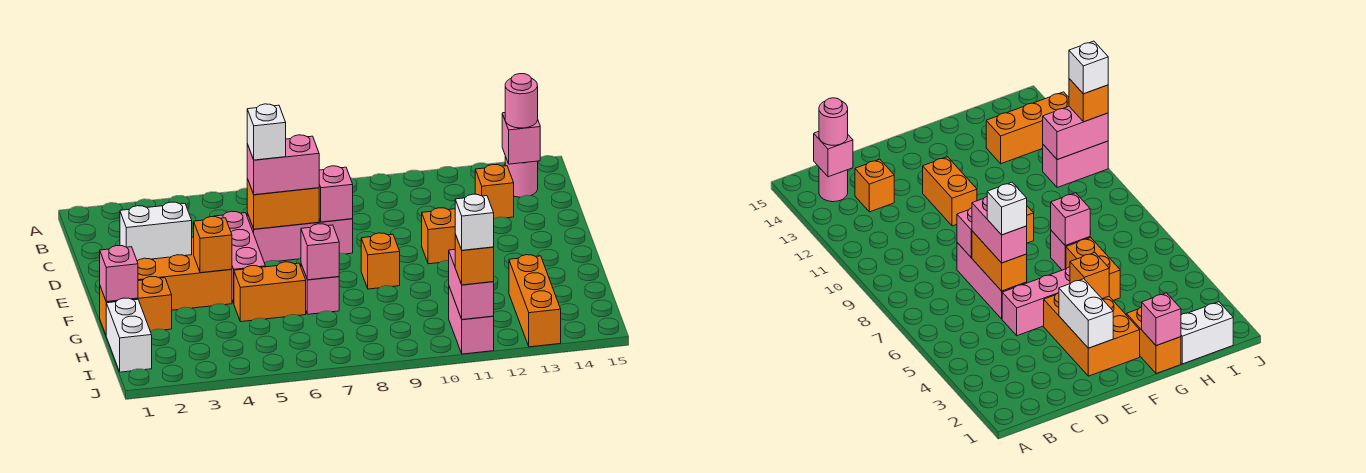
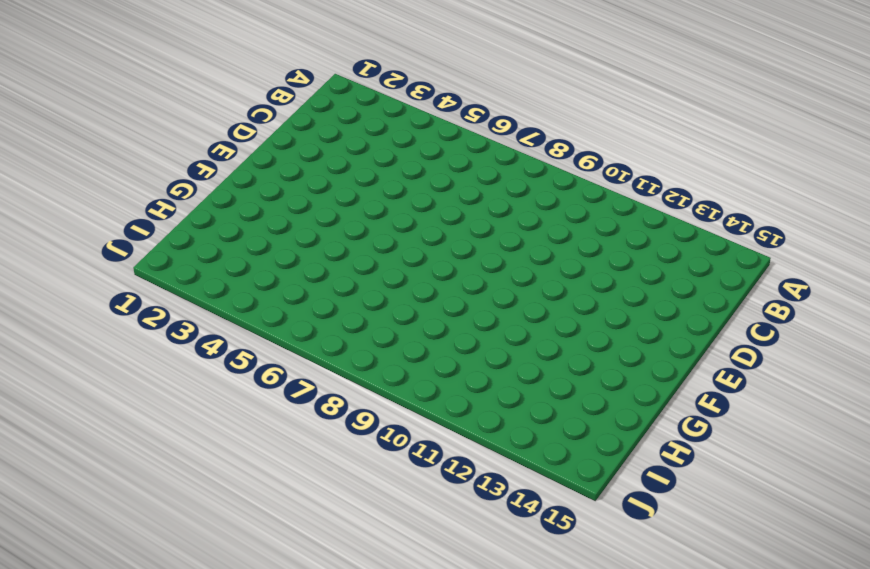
none -> pink 1x1 round brick [505,157,538,197]
none -> orange 1x1 brick [475,164,514,218]
none -> pink 1x3 brick [214,211,266,303]

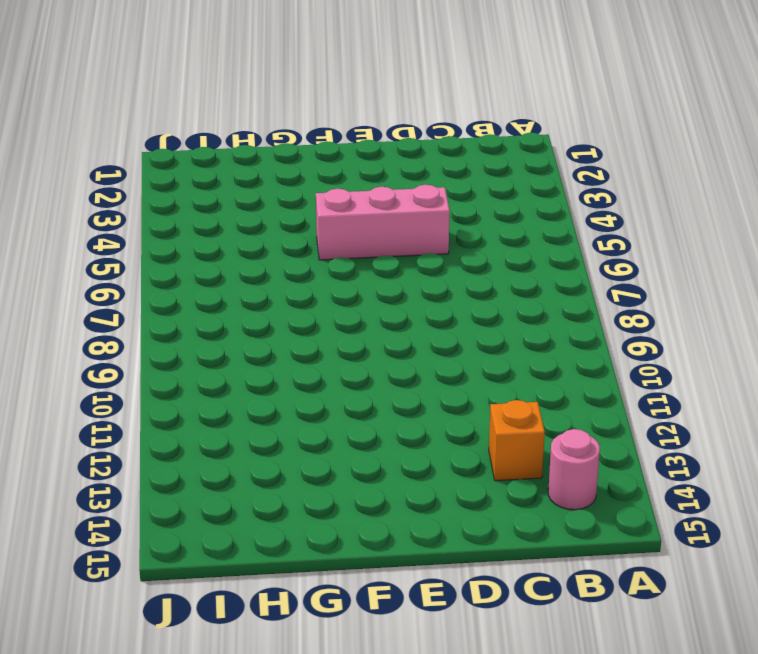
none -> pink 1x3 brick [247,213,353,263]
none -> orange 2x3 brick [137,237,232,310]
none -> orange 1x2 brick [422,208,455,264]

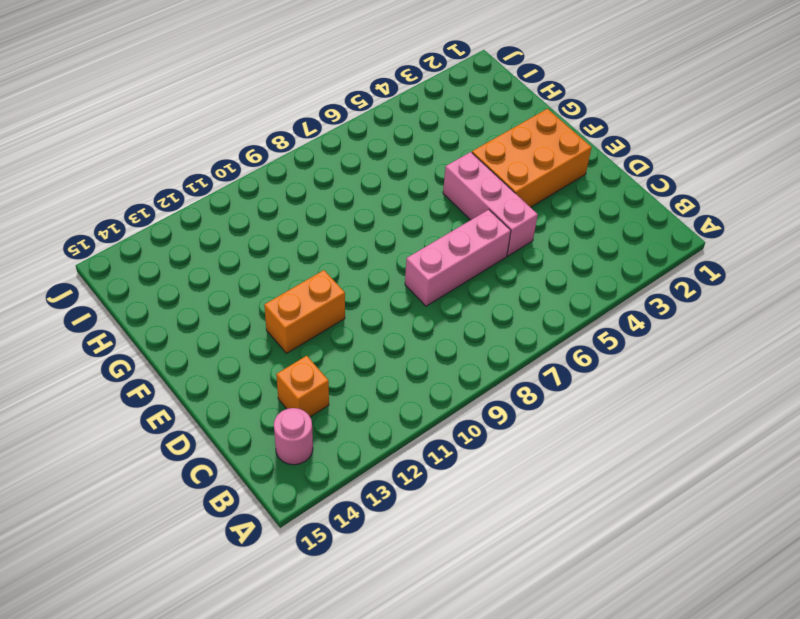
none -> orange 1x1 brick [361,233,400,289]
none -> orange 1x2 brick [100,276,172,334]
none -> orange 1x2 brick [234,262,306,322]

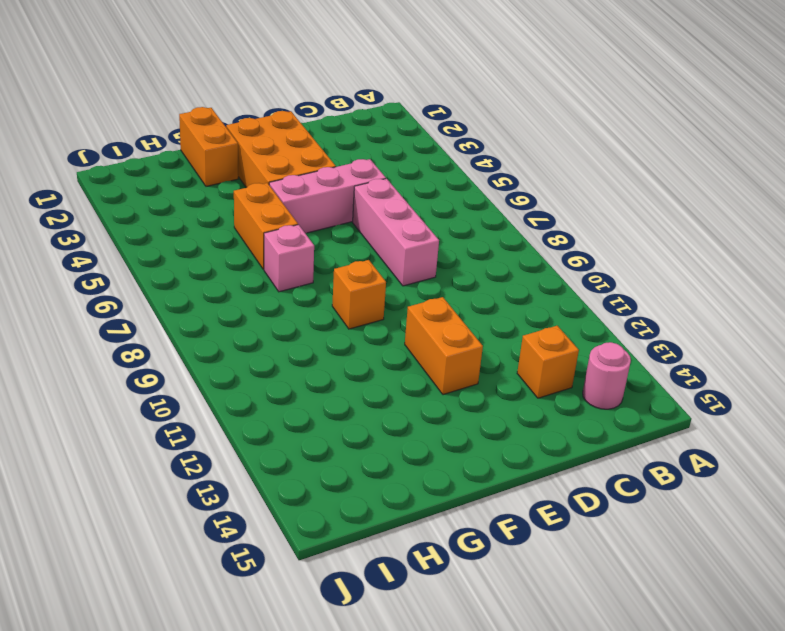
none -> white 1x2 brick [106,298,152,372]
none -> orange 1x3 brick [509,255,561,347]
none -> pink 1x2 brick [449,287,494,354]

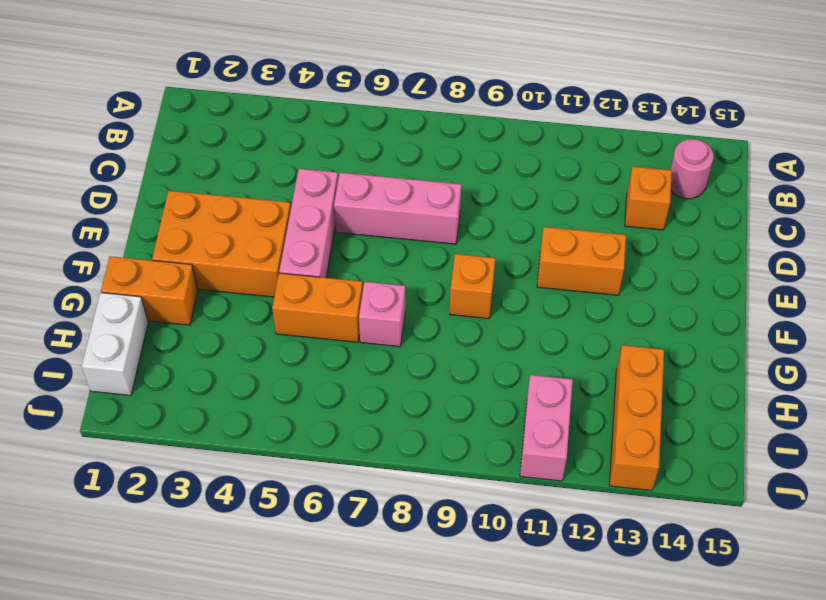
none -> pink 1x1 brick [502,113,540,164]
none -> orange 1x2 brick [247,179,319,229]
none -> pink 1x1 brick [319,166,353,222]

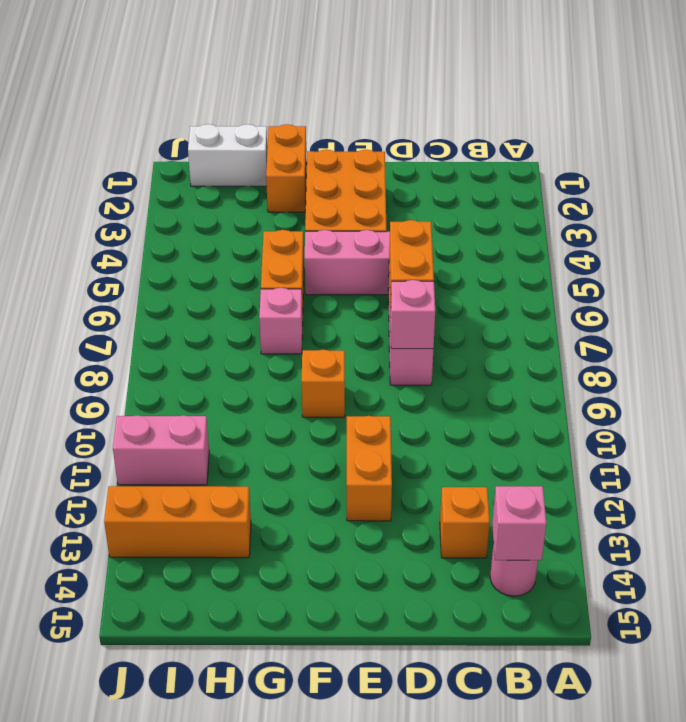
none -> white 1x2 brick [120,202,192,261]
none -> orange 1x1 brick [194,217,232,273]
none -> pink 1x1 brick [100,246,138,302]

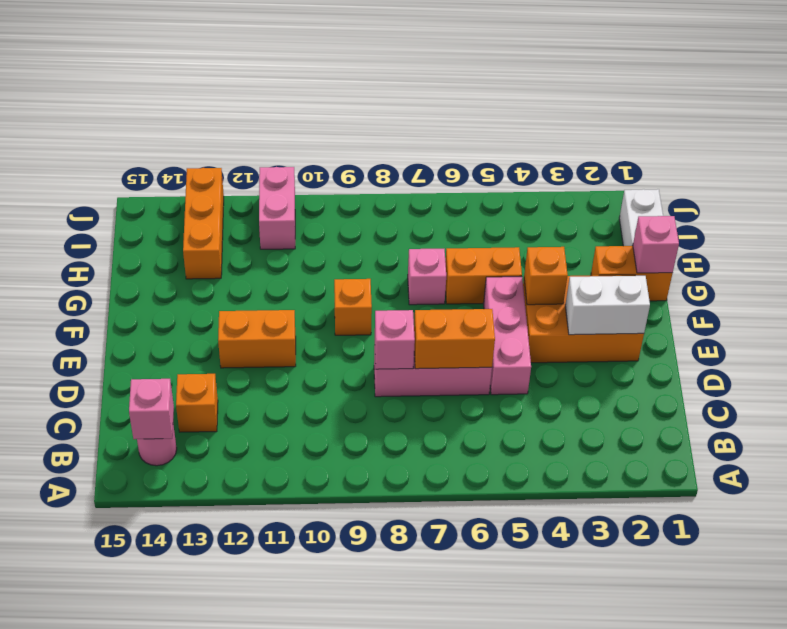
none -> pink 1x1 brick [301,224,339,280]
none -> pink 1x2 brick [449,249,494,320]
none -> pink 1x1 round brick [505,74,538,128]

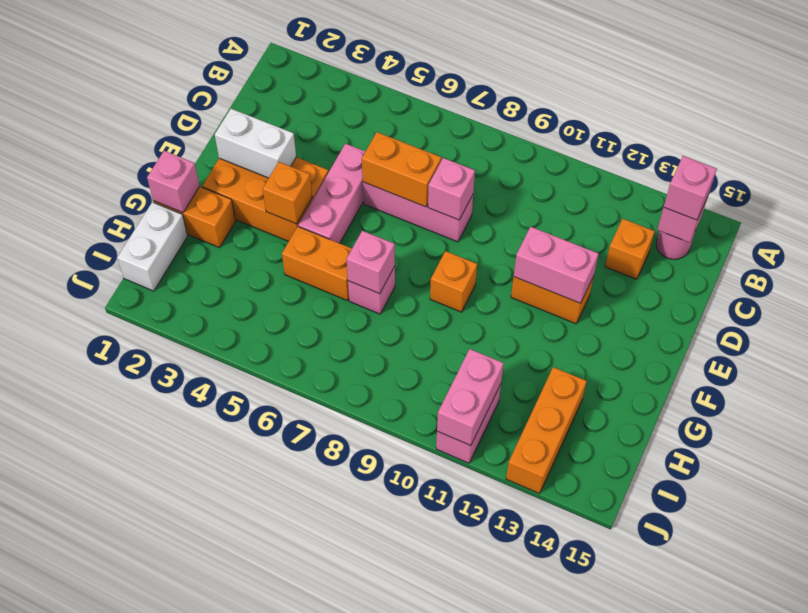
pink 1x1 brick [664,156,717,220] -> pink 1x1 round brick [505,74,538,128]
pink 1x2 brick [514,227,598,303] -> pink 1x2 brick moved to [247,135,319,195]
none -> orange 1x1 brick [455,234,494,285]
none -> white 1x1 brick [247,104,286,160]
none -> white 1x1 brick [455,194,494,250]

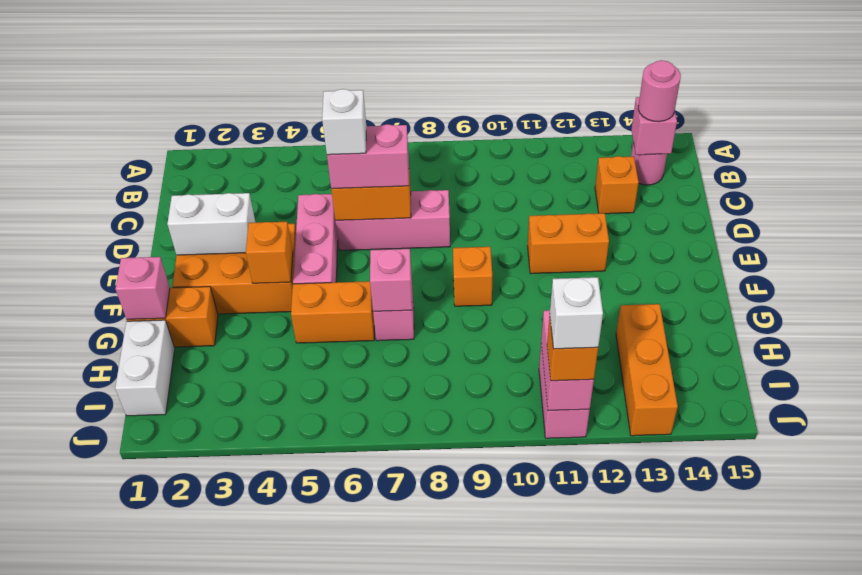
none -> pink 1x1 brick [319,166,353,222]

